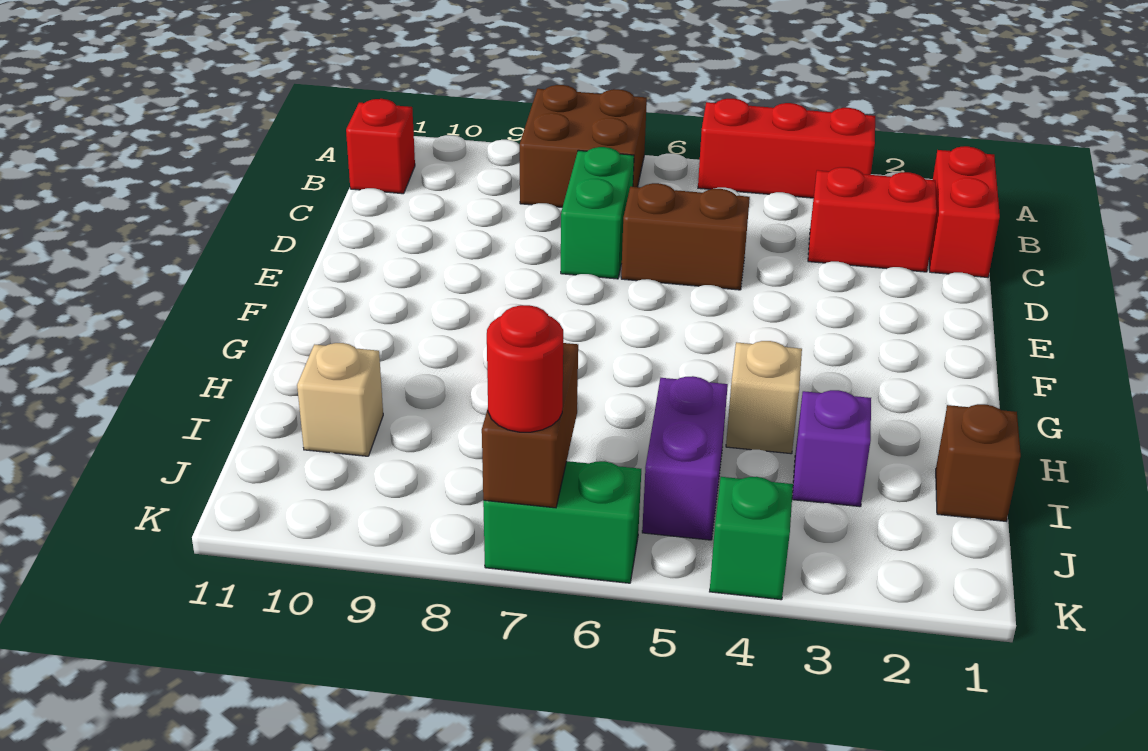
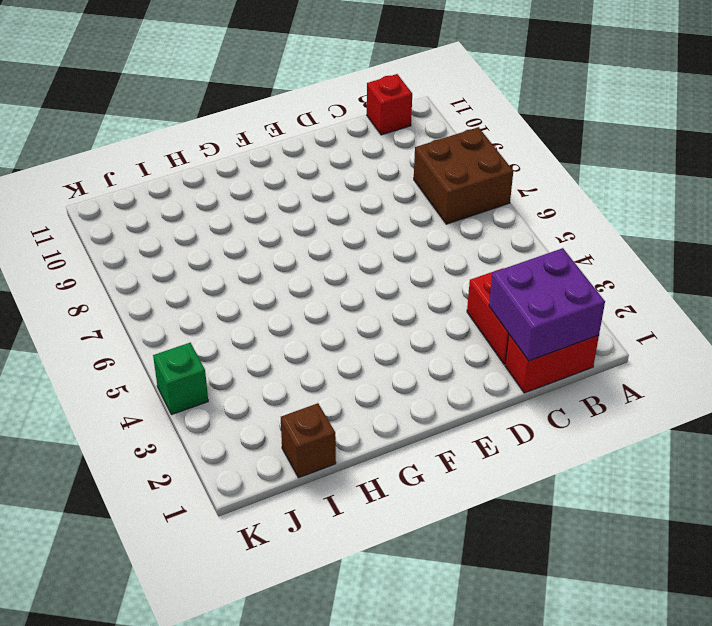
purple 2x2 brick [489,248,605,361] -> none
none -> red 1x3 brick [698,99,875,198]
none -> green 1x2 brick [561,147,634,279]
none -> brown 1x2 brick [621,183,750,290]

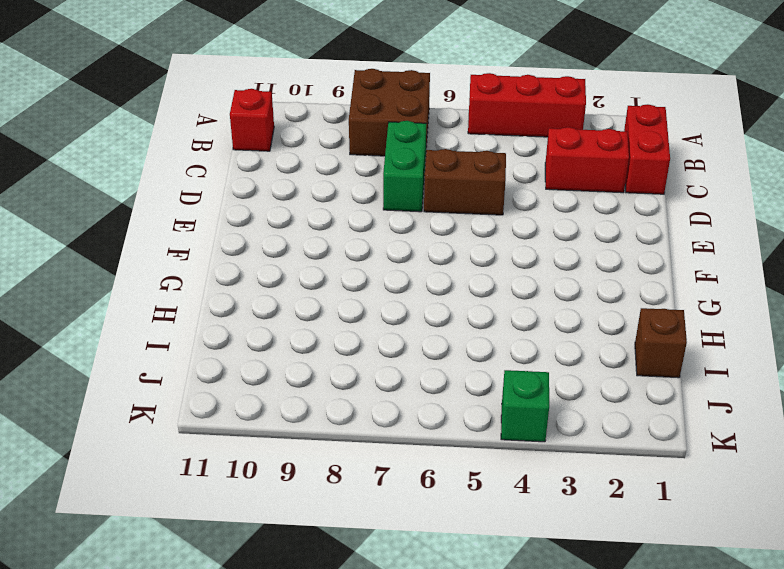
none -> tan 1x1 brick [726,341,802,454]
none -> purple 1x1 brick [792,390,871,507]
none -> purple 1x2 brick [642,376,728,540]

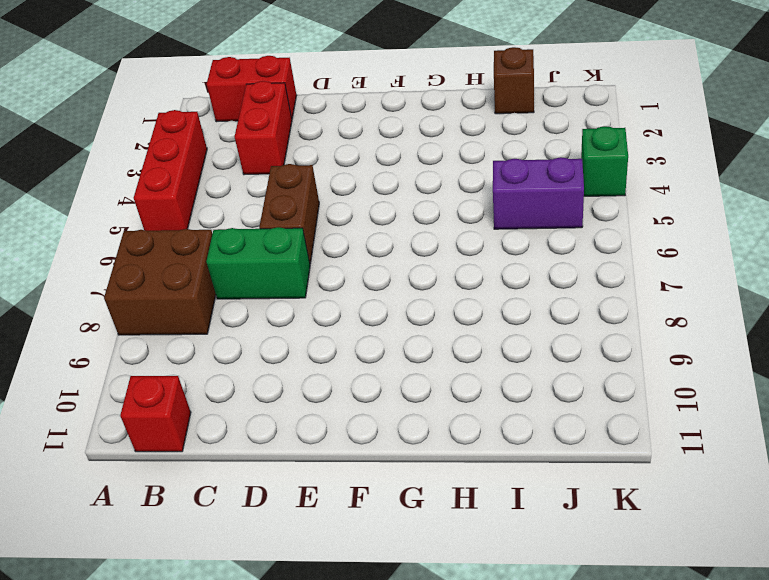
none -> tan 1x1 brick [726,341,802,454]
none -> purple 1x1 brick [792,390,871,507]
none -> tan 1x1 brick [297,343,383,456]

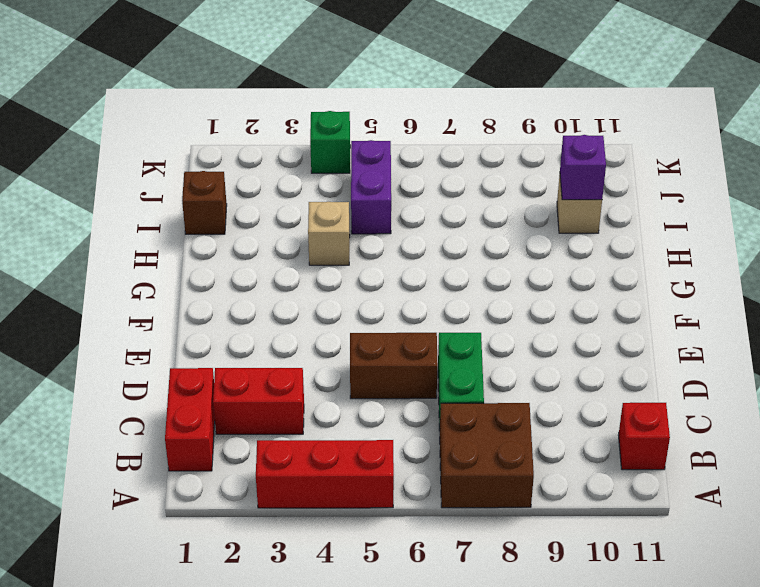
purple 1x1 brick [560,135,606,200] -> purple 1x1 brick moved to [792,390,871,507]
none -> green 1x2 brick [483,461,641,583]
none -> brown 1x2 brick [482,343,578,508]
none -> red 1x1 round brick [487,305,563,432]

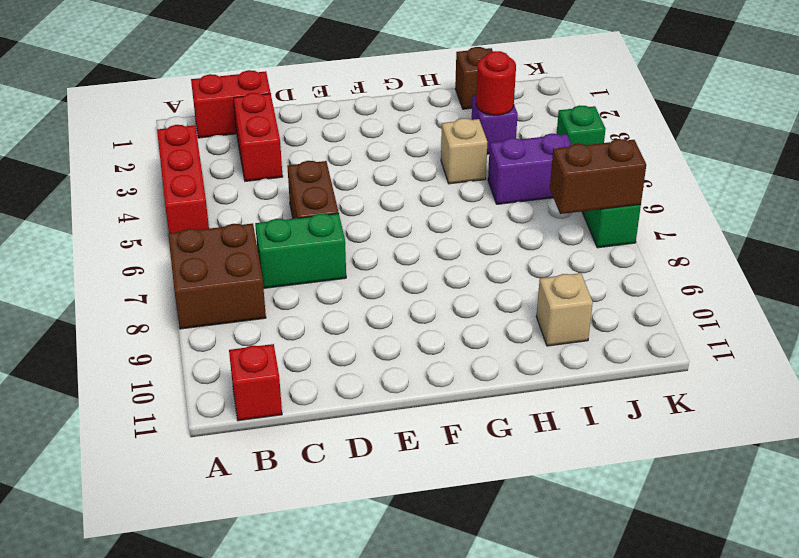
red 1x1 round brick [476,51,516,115] -> red 1x1 round brick moved to [487,305,563,432]

